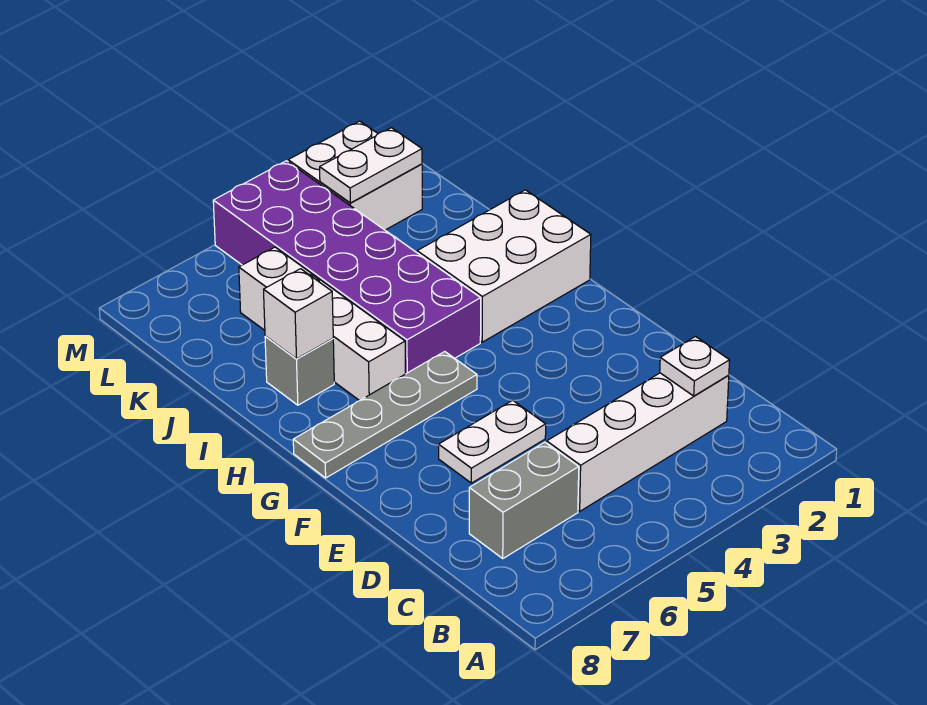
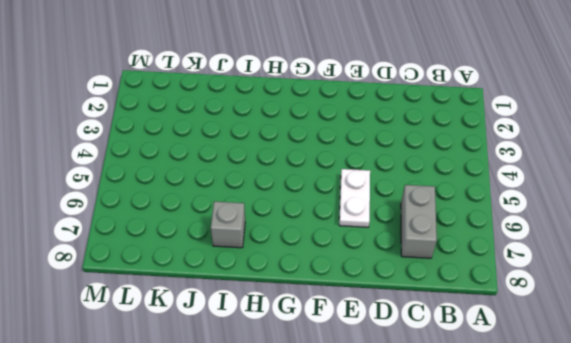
none -> white 1x4 brick [547,373,729,511]
none -> grey 1x4 plate [293,352,477,478]
none -> white 2x3 brick [417,190,591,342]

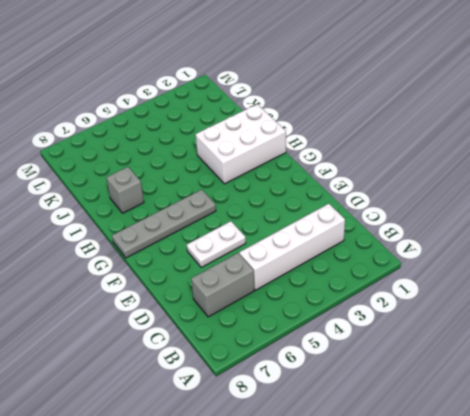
none -> purple 2x6 brick [213,161,481,374]
none -> white 1x4 brick [239,247,405,401]
none -> white 2x2 brick [288,121,422,230]

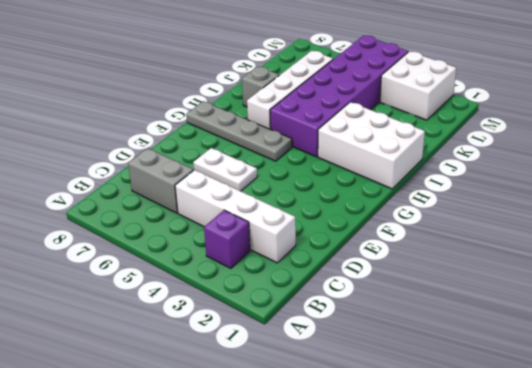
purple 1x1 brick [204,210,250,268] -> none
none -> white 1x1 plate [660,337,730,396]
none -> white 1x1 brick [264,269,333,359]
none -> white 1x2 plate [320,128,422,203]

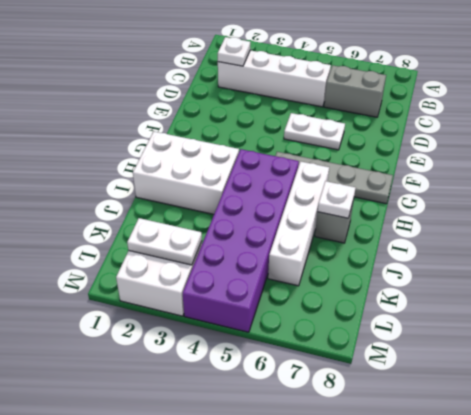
white 1x1 plate [318,181,355,218] -> white 1x1 brick [264,269,333,359]

